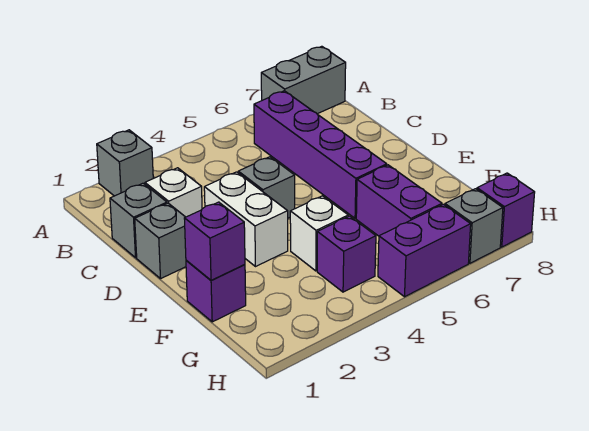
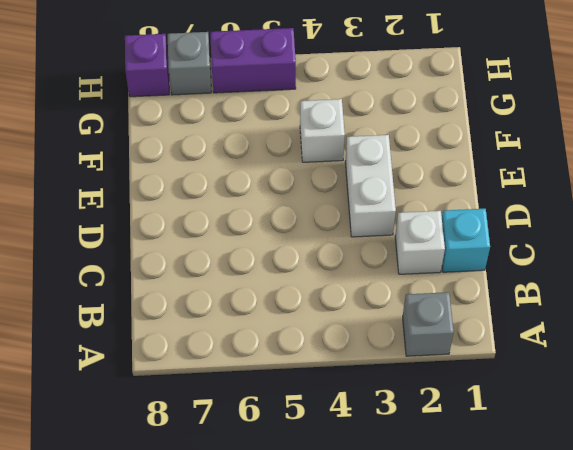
cyan 1x1 brick [442,209,490,272] -> grey 1x1 brick [110,183,167,258]
none -> grey 1x2 brick [261,46,346,114]
none -> purple 1x4 brick [254,91,387,218]
none -> grey 1x1 brick [135,203,186,279]

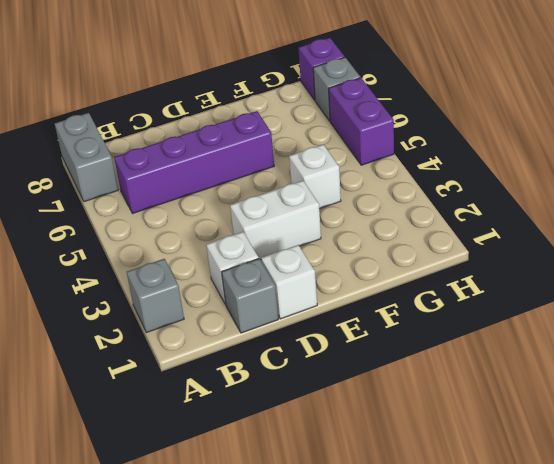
white 1x1 brick [261,245,317,319] -> grey 1x1 brick [135,203,186,279]
none -> grey 1x1 brick [238,157,295,218]
none -> purple 1x1 brick [186,260,246,322]
none -> purple 1x2 brick [356,165,442,236]

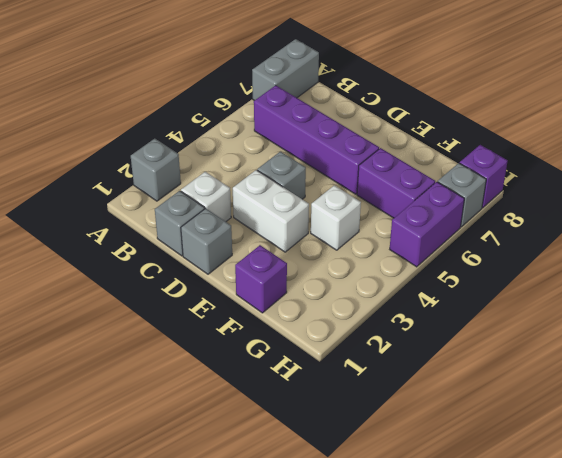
none -> purple 1x1 brick [317,216,376,292]
none -> purple 1x1 brick [184,202,245,281]

